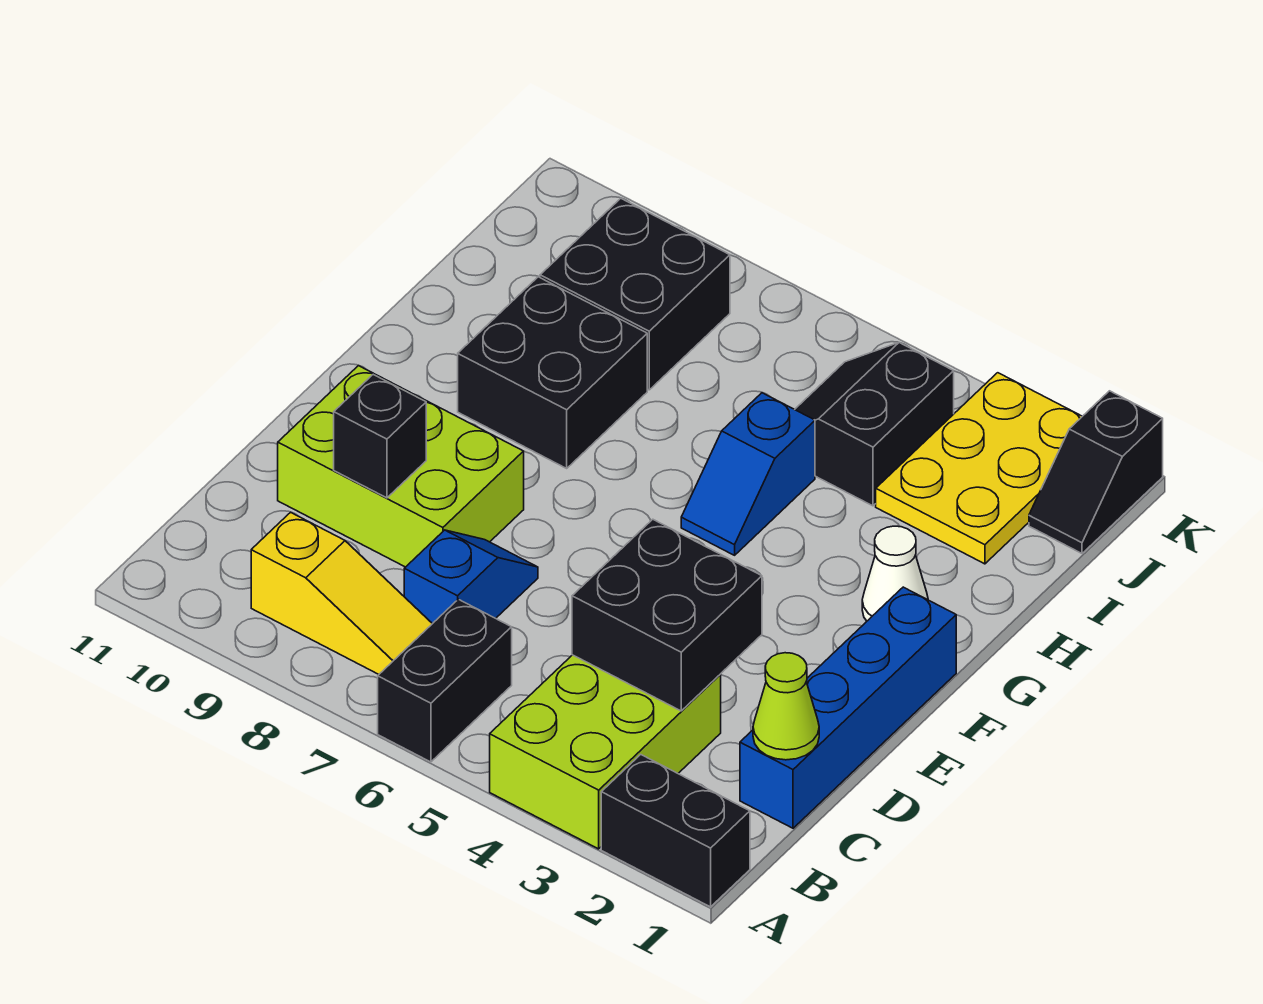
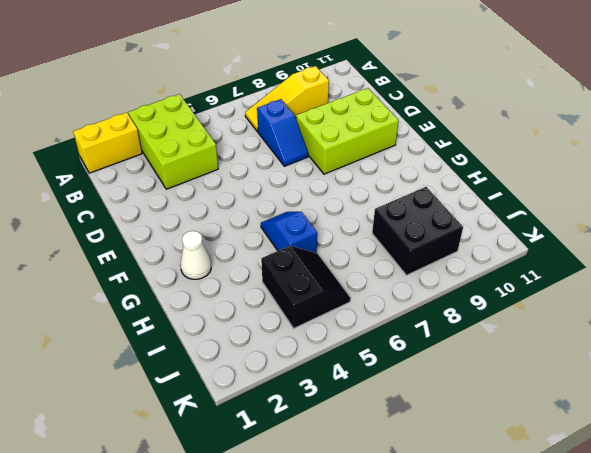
yellow 1x2 brick [73,113,142,173] -> black 1x2 brick [601,755,750,907]
none -> black 1x2 brick [378,599,512,762]
none -> blue 1x4 brick [740,587,956,828]
none -> black 2x2 brick [458,277,647,468]

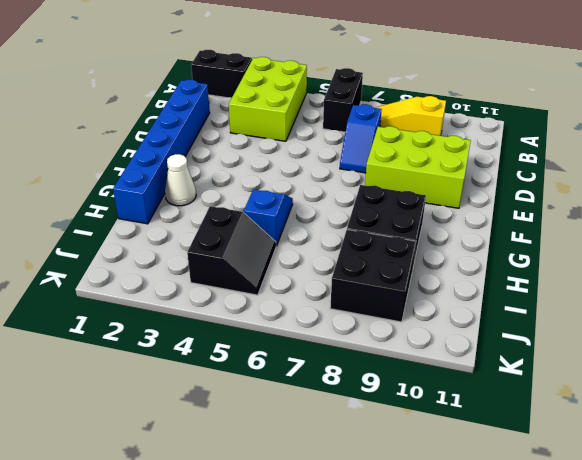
blue 1x6 brick [113,80,210,224] -> blue 1x4 brick [740,587,956,828]
none -> yellow 2x3 plate [876,373,1082,564]
none -> black 1x2 slope [1029,391,1163,553]
none -> lime 1x1 cone [753,653,819,760]

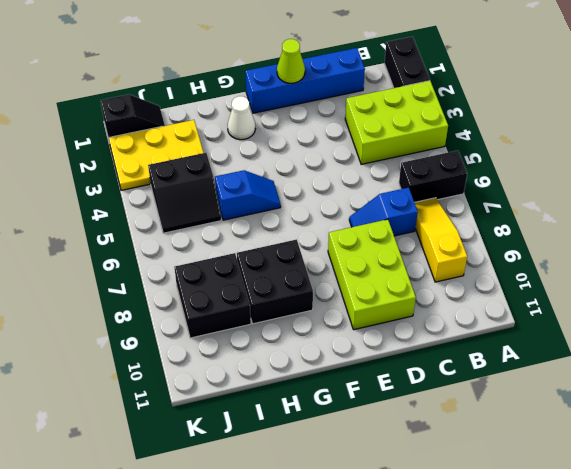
lime 1x1 cone [277,39,305,83] -> lime 1x1 cone moved to [753,653,819,760]
none -> black 2x2 brick [572,519,762,711]
none -> black 1x1 brick [334,374,426,498]

